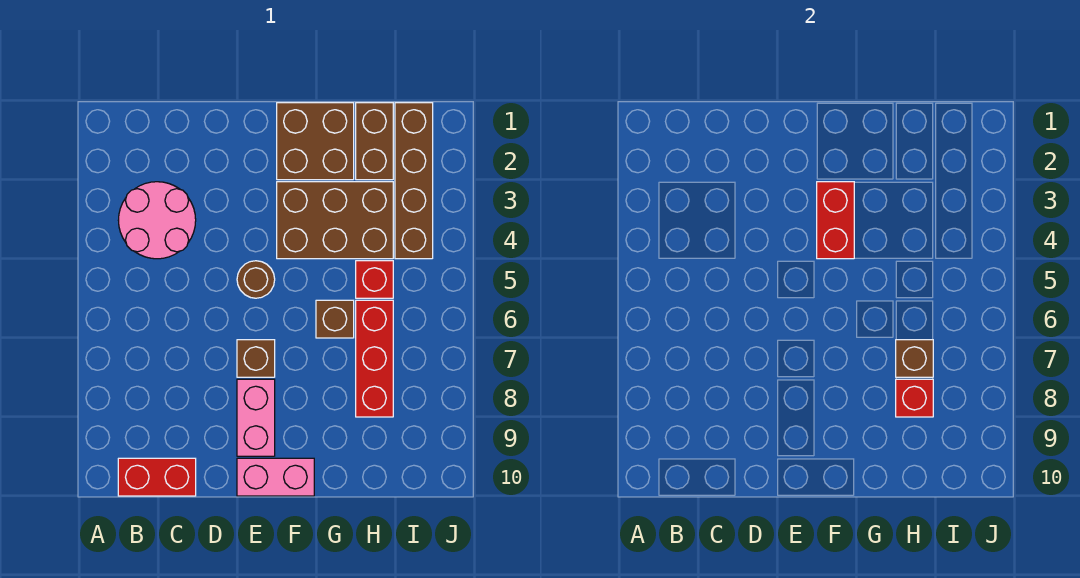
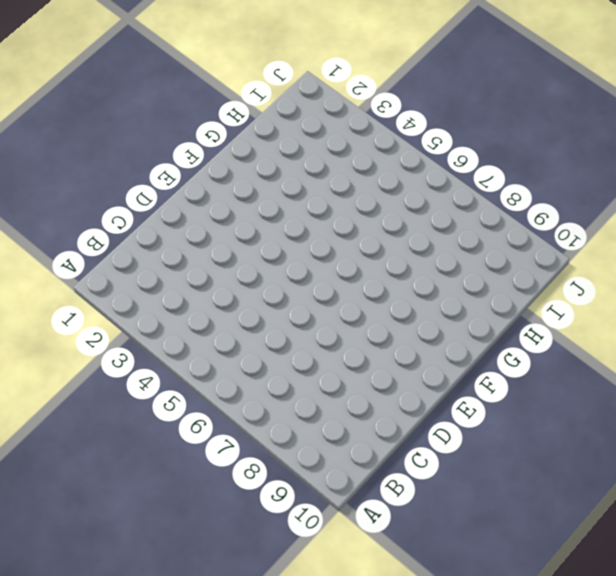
none -> pink 2x2 round brick [118,182,196,259]
none -> red 1x2 brick [118,458,196,496]
none -> brown 1x1 round brick [237,261,275,298]

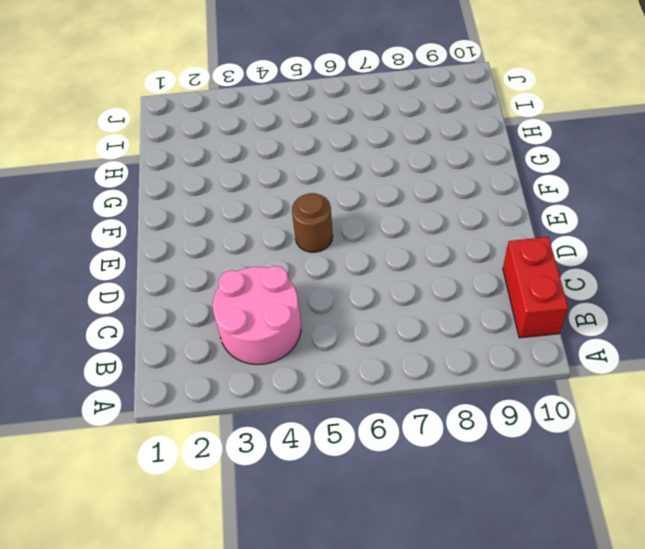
none -> brown 1x1 brick [237,340,275,377]
none -> pink 1x2 brick [237,379,275,456]
none -> pink 1x2 brick [237,458,314,496]

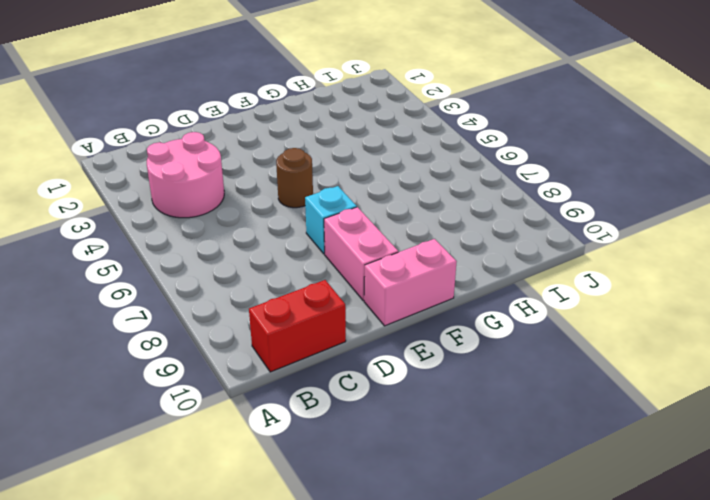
cyan 1x1 brick [305,186,357,254] -> brown 1x1 brick [237,340,275,377]
none -> brown 2x2 brick [277,103,354,180]
none -> brown 2x3 brick [277,182,393,259]
none -> brown 1x1 brick [316,300,354,338]

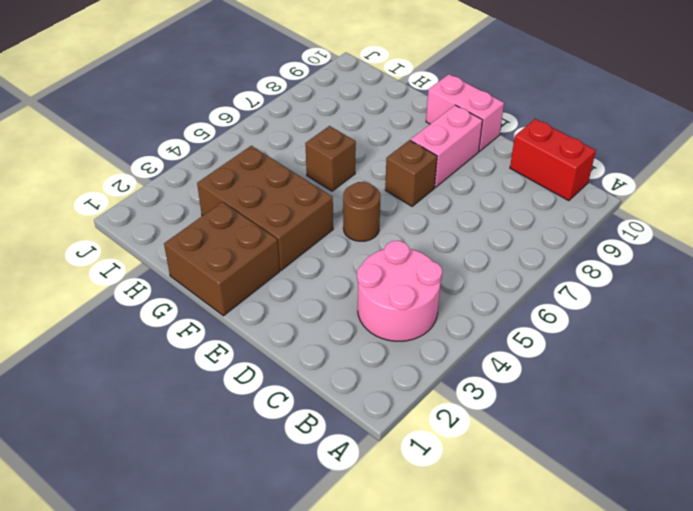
none -> brown 1x2 brick [356,103,393,180]
none -> red 1x1 brick [356,261,393,298]
none -> red 1x3 brick [356,300,393,417]

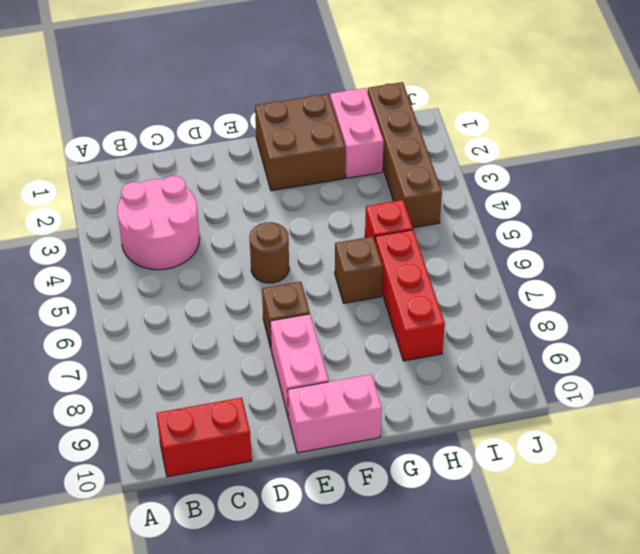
pink 1x2 brick [330,88,384,178] -> brown 1x2 brick [356,103,393,180]
none -> brown 2x3 brick [277,182,393,259]
none -> red 1x2 brick [817,182,854,259]
none -> brown 1x1 brick [896,340,933,377]

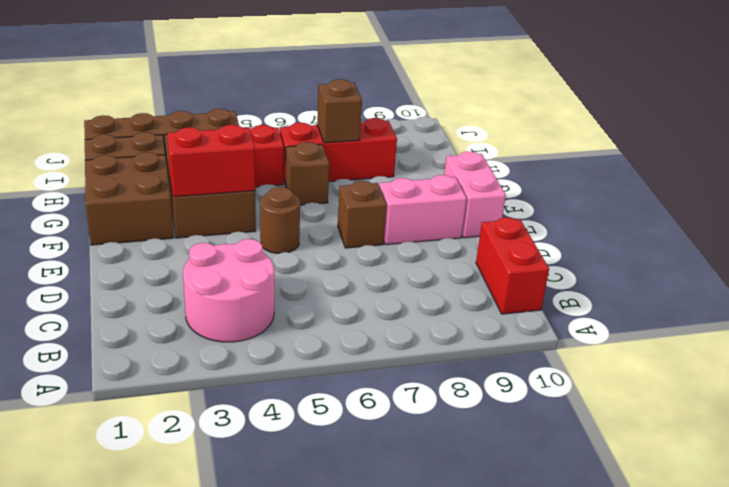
none -> red 1x1 brick [896,379,933,417]

